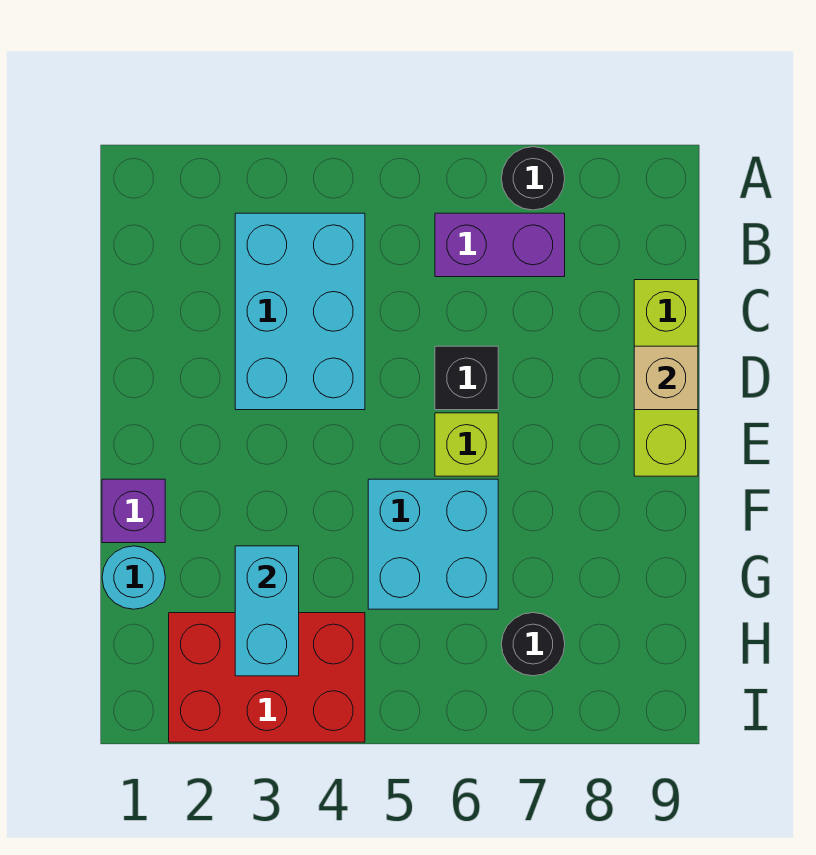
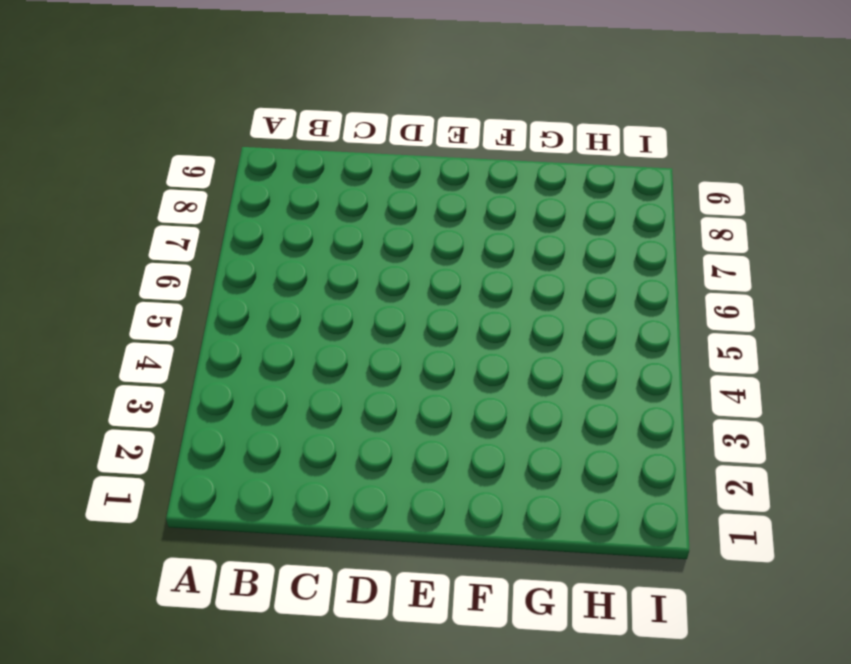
none -> black 1x1 round brick [501,147,565,210]
none -> cyan 2x3 brick [235,213,365,410]
none -> purple 1x2 brick [435,213,565,277]

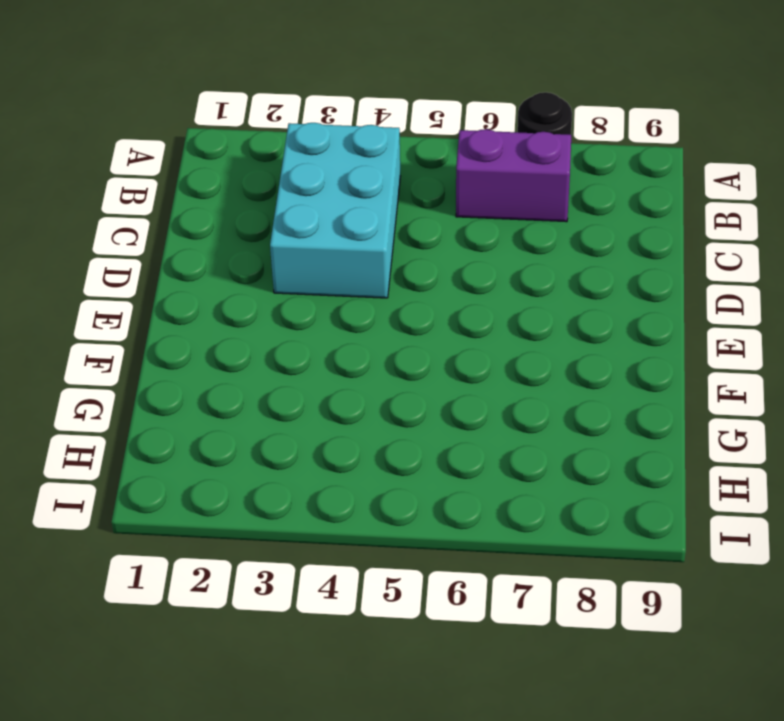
none -> lime 1x3 brick [634,280,698,476]
none -> black 1x1 brick [435,346,498,410]
none -> lime 1x1 brick [435,413,498,476]

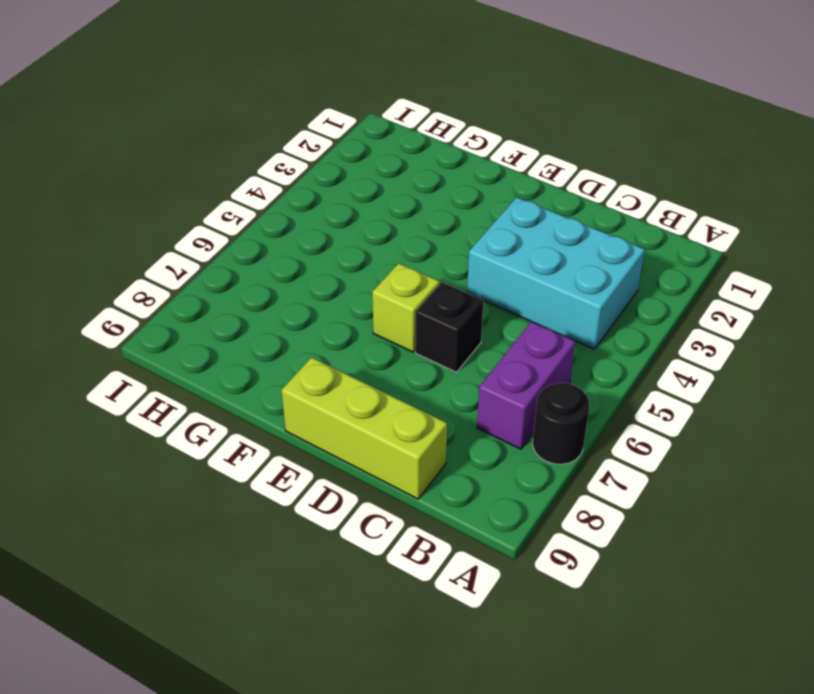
none -> purple 1x1 brick [102,479,165,543]
none -> cyan 2x2 brick [368,479,498,609]
none -> cyan 1x1 round brick [102,546,165,609]

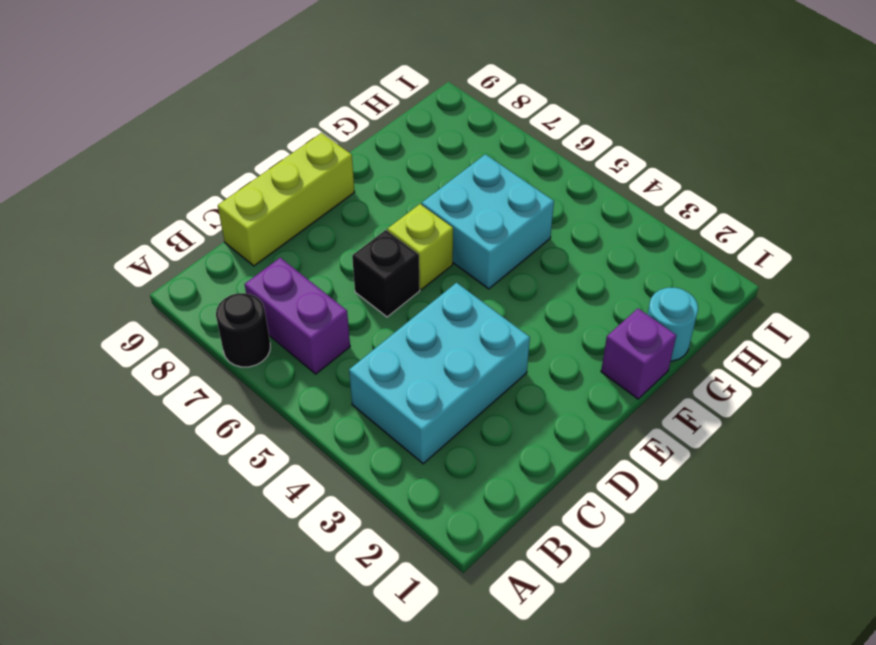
none -> red 2x3 brick [169,613,365,742]
none -> black 1x1 round brick [501,613,565,676]
none -> tan 1x1 brick [634,346,698,410]

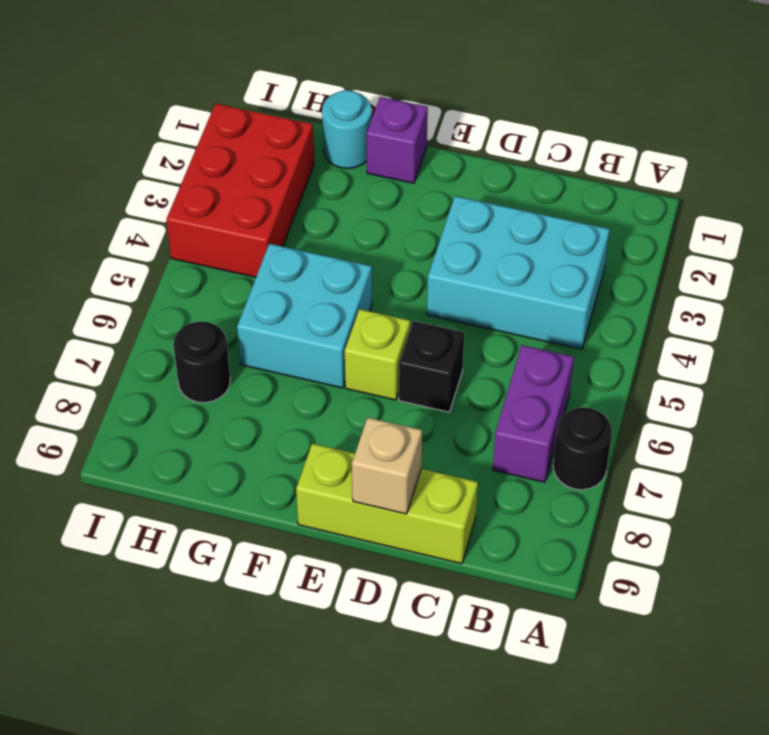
none -> cyan 1x2 brick [235,546,299,676]

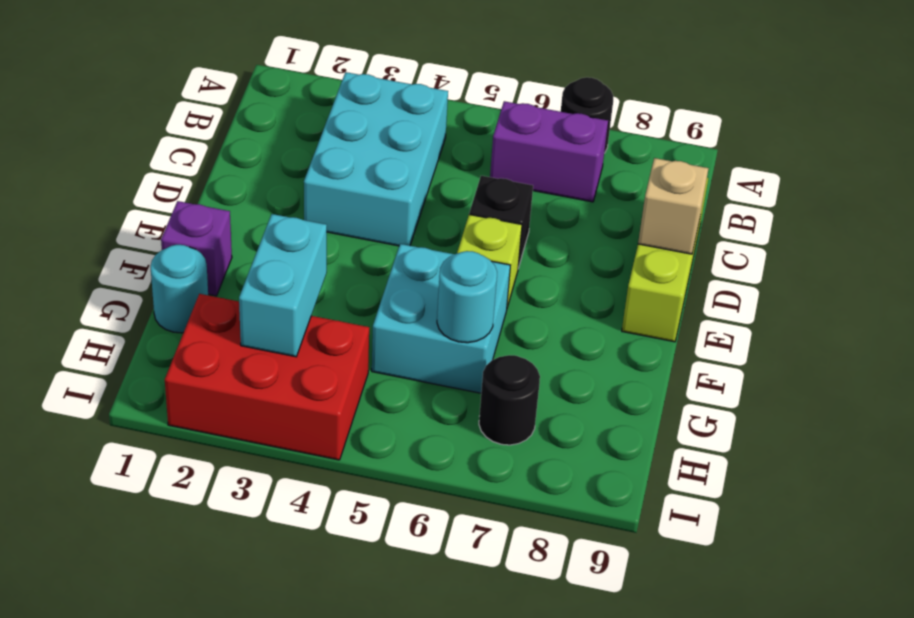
cyan 1x1 round brick [437,251,497,343] -> none

